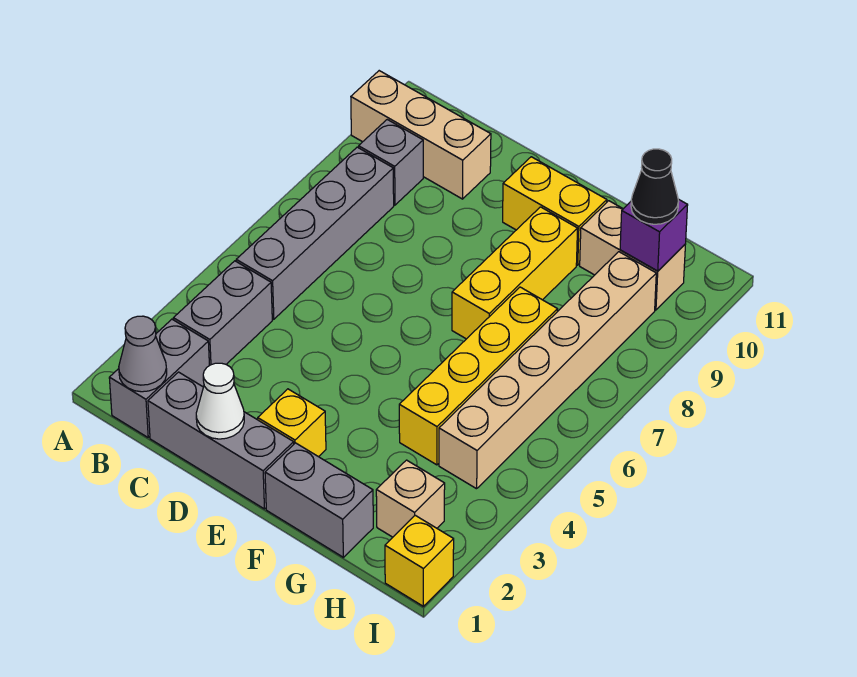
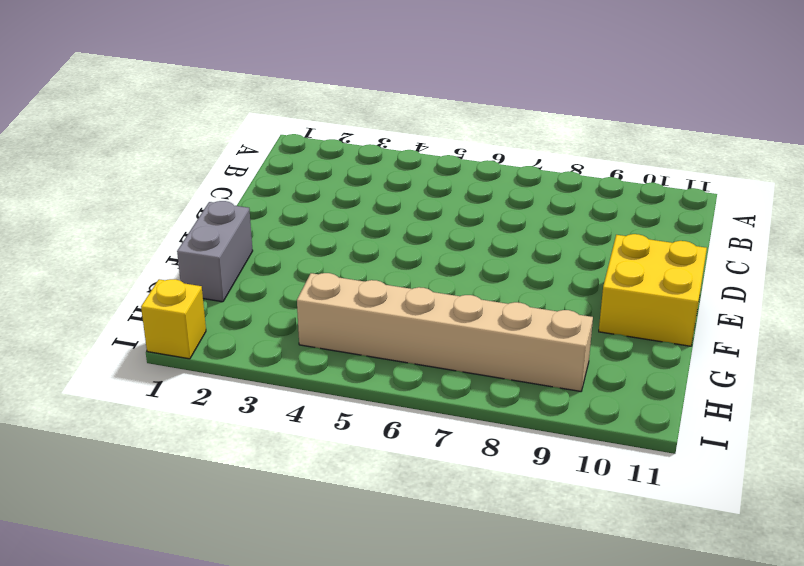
yellow 2x2 brick [599,234,707,346] -> yellow 1x2 brick [503,157,607,265]
none -> tan 1x3 brick [351,71,491,199]
none -> grey 1x2 brick [109,319,210,437]
none -> grey 1x2 brick [173,261,272,365]

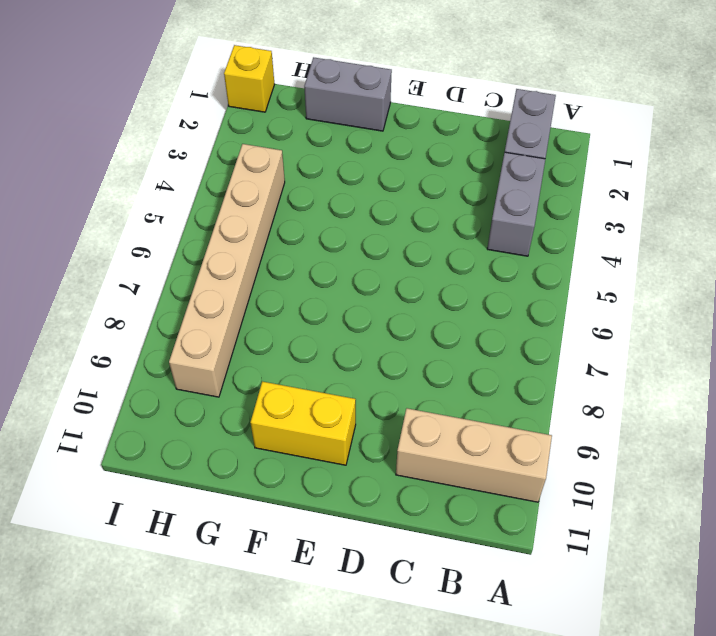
none -> grey 1x4 brick [236,147,394,319]
none -> grey 1x1 brick [359,120,423,205]
none -> grey 1x3 brick [148,372,294,509]

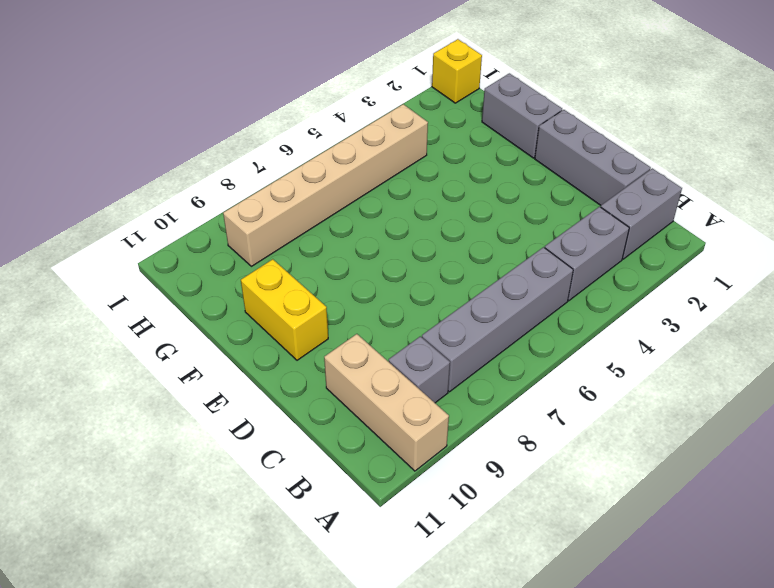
none -> yellow 1x1 brick [258,389,326,457]
none -> yellow 1x3 brick [452,207,578,339]
none -> yellow 1x4 brick [399,287,557,465]

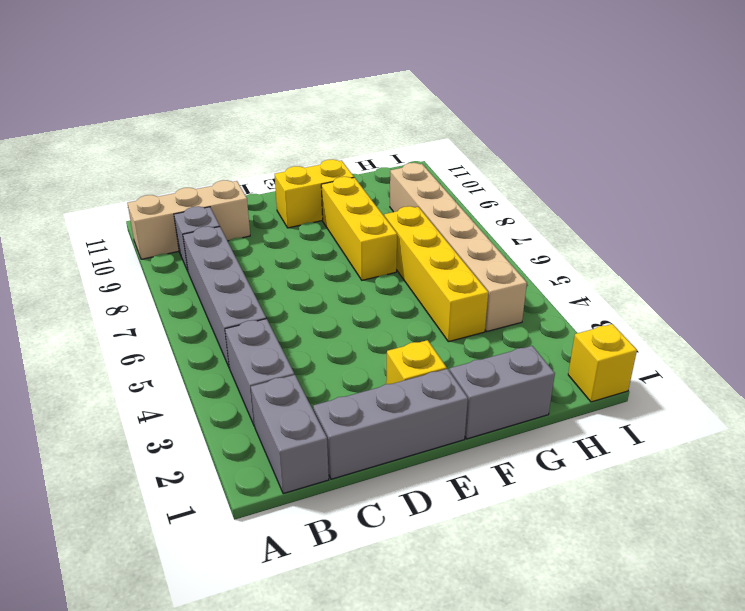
none -> tan 1x2 brick [580,201,686,310]
none -> tan 1x1 brick [376,460,445,537]
none -> grey 1x1 cone [119,316,167,392]

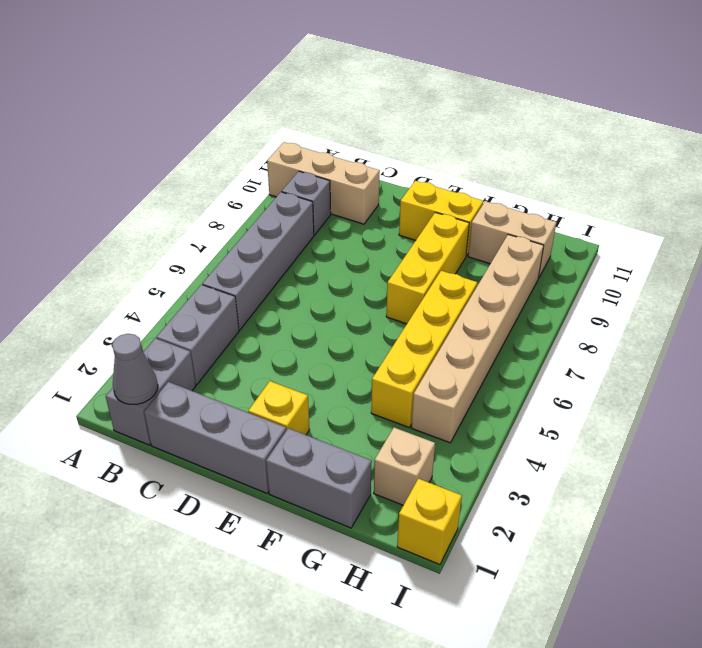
none -> white 1x1 cone [196,363,244,439]
none -> purple 1x1 brick [620,199,688,271]
none -> black 1x1 cone [631,149,679,224]

